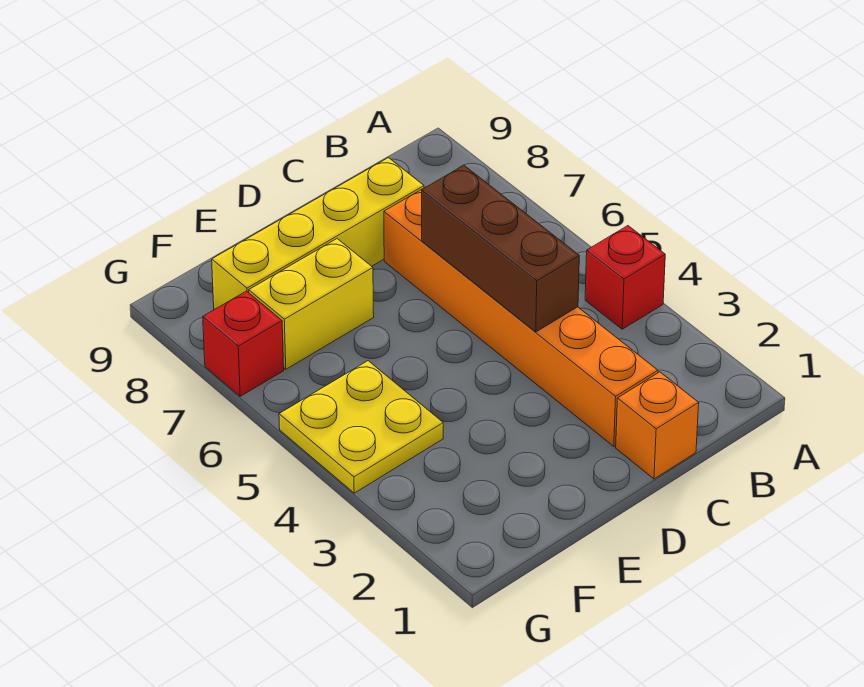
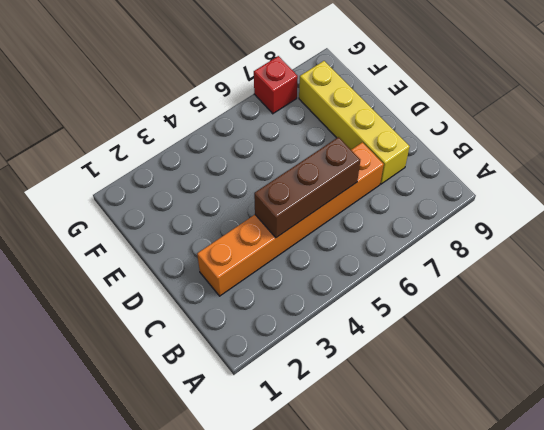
none -> red 1x1 brick [585,226,665,329]
none -> orange 1x1 brick [616,372,699,479]

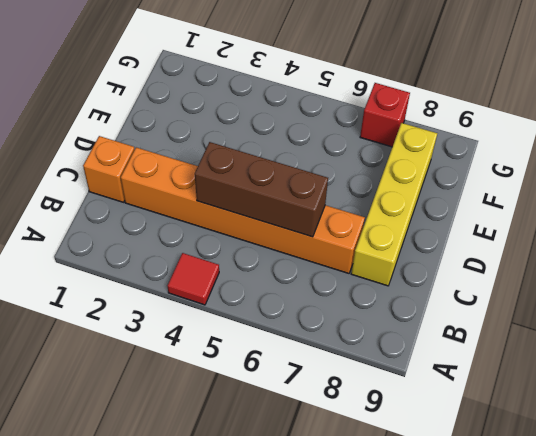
red 1x1 tile [168,253,219,305] -> red 1x1 brick [585,226,665,329]
none -> yellow 1x2 brick [249,239,374,369]
none -> yellow 2x2 plate [279,361,443,493]

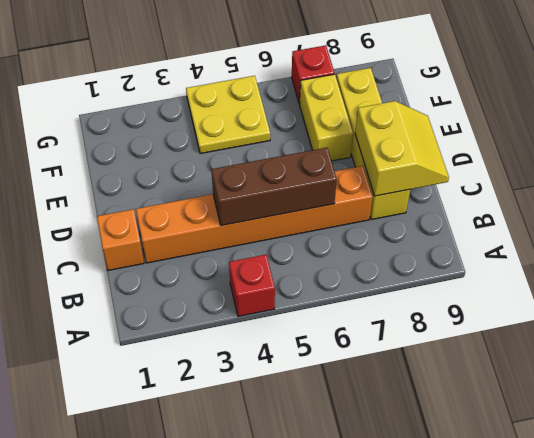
yellow 2x2 slope [355,101,449,196] -> none

